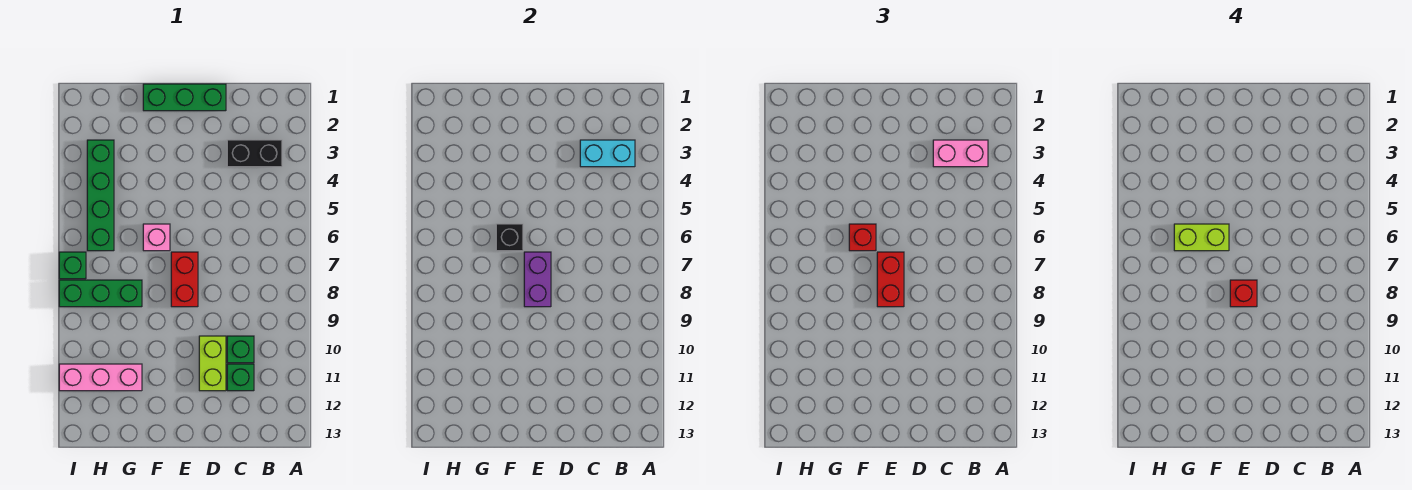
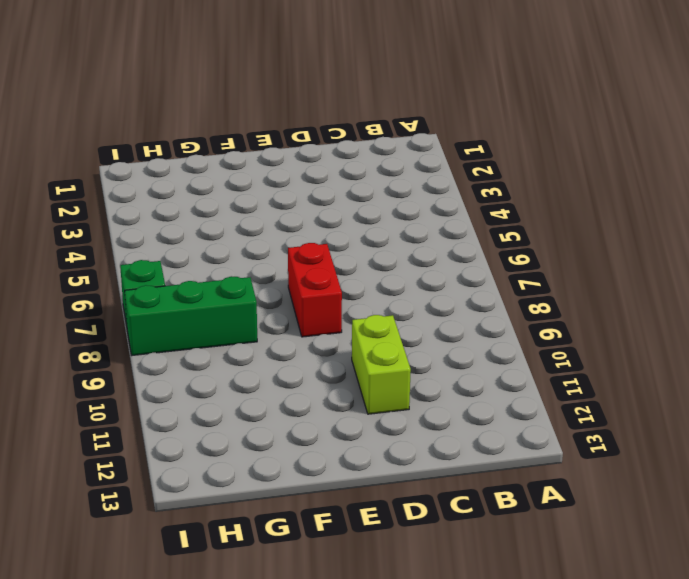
none -> black 1x2 brick [227,140,282,167]
none -> green 1x1 brick [227,336,254,363]
none -> green 1x1 brick [227,364,254,391]

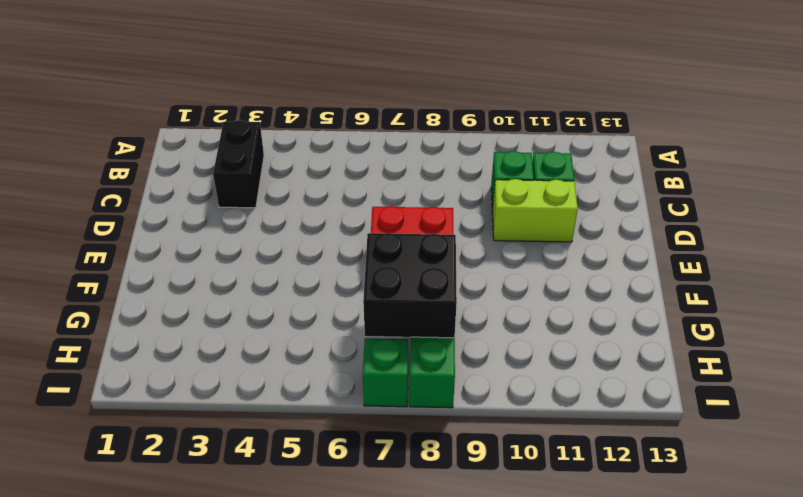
black 2x2 brick [363,233,457,338] -> none
none -> green 1x3 brick [143,84,226,111]
none -> pink 1x1 brick [143,224,170,251]
none -> pink 1x3 brick [59,364,142,391]

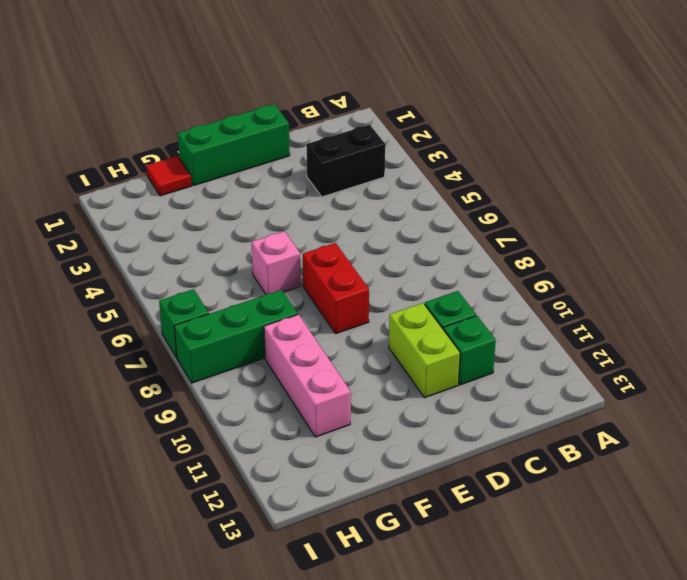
red 1x1 tile [146,156,192,196] -> none
pink 1x3 brick [264,314,351,437] -> pink 1x3 brick turned to [59,364,142,391]
none -> green 1x4 brick [87,140,114,251]
none -> cyan 1x2 brick [580,140,635,167]
none -> purple 1x2 brick [524,252,551,307]

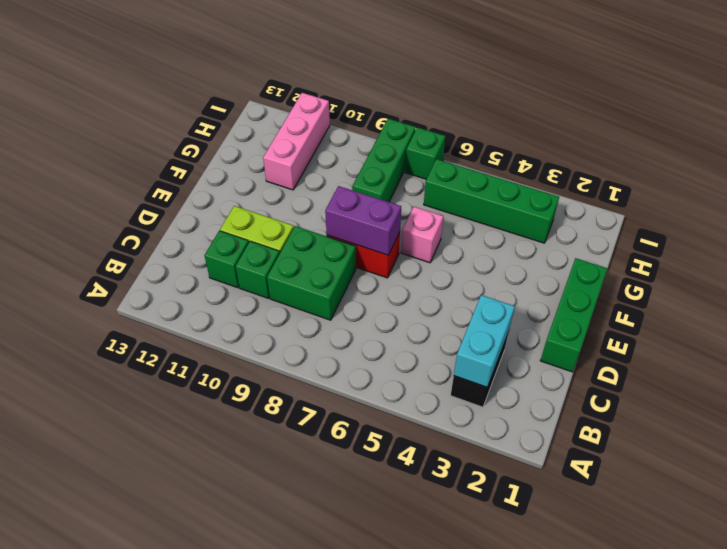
green 2x2 brick [267,226,356,320] -> none
none -> black 1x1 brick [496,224,523,251]
none -> pink 1x2 brick [933,140,988,167]
none -> red 1x2 brick [877,252,904,307]

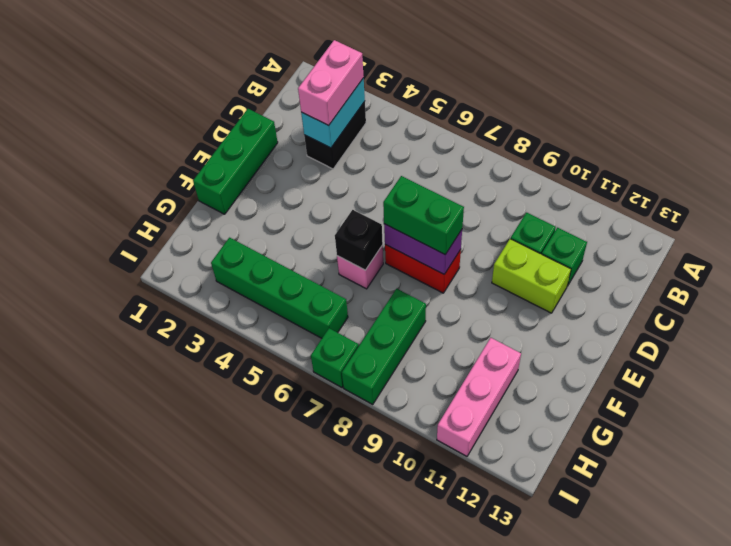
green 1x2 brick [383,176,464,254] -> red 1x2 brick [877,252,904,307]
none -> red 1x1 brick [849,224,876,251]
none -> red 1x1 brick [1230,280,1257,307]
none -> lime 1x2 brick [1174,224,1229,251]

